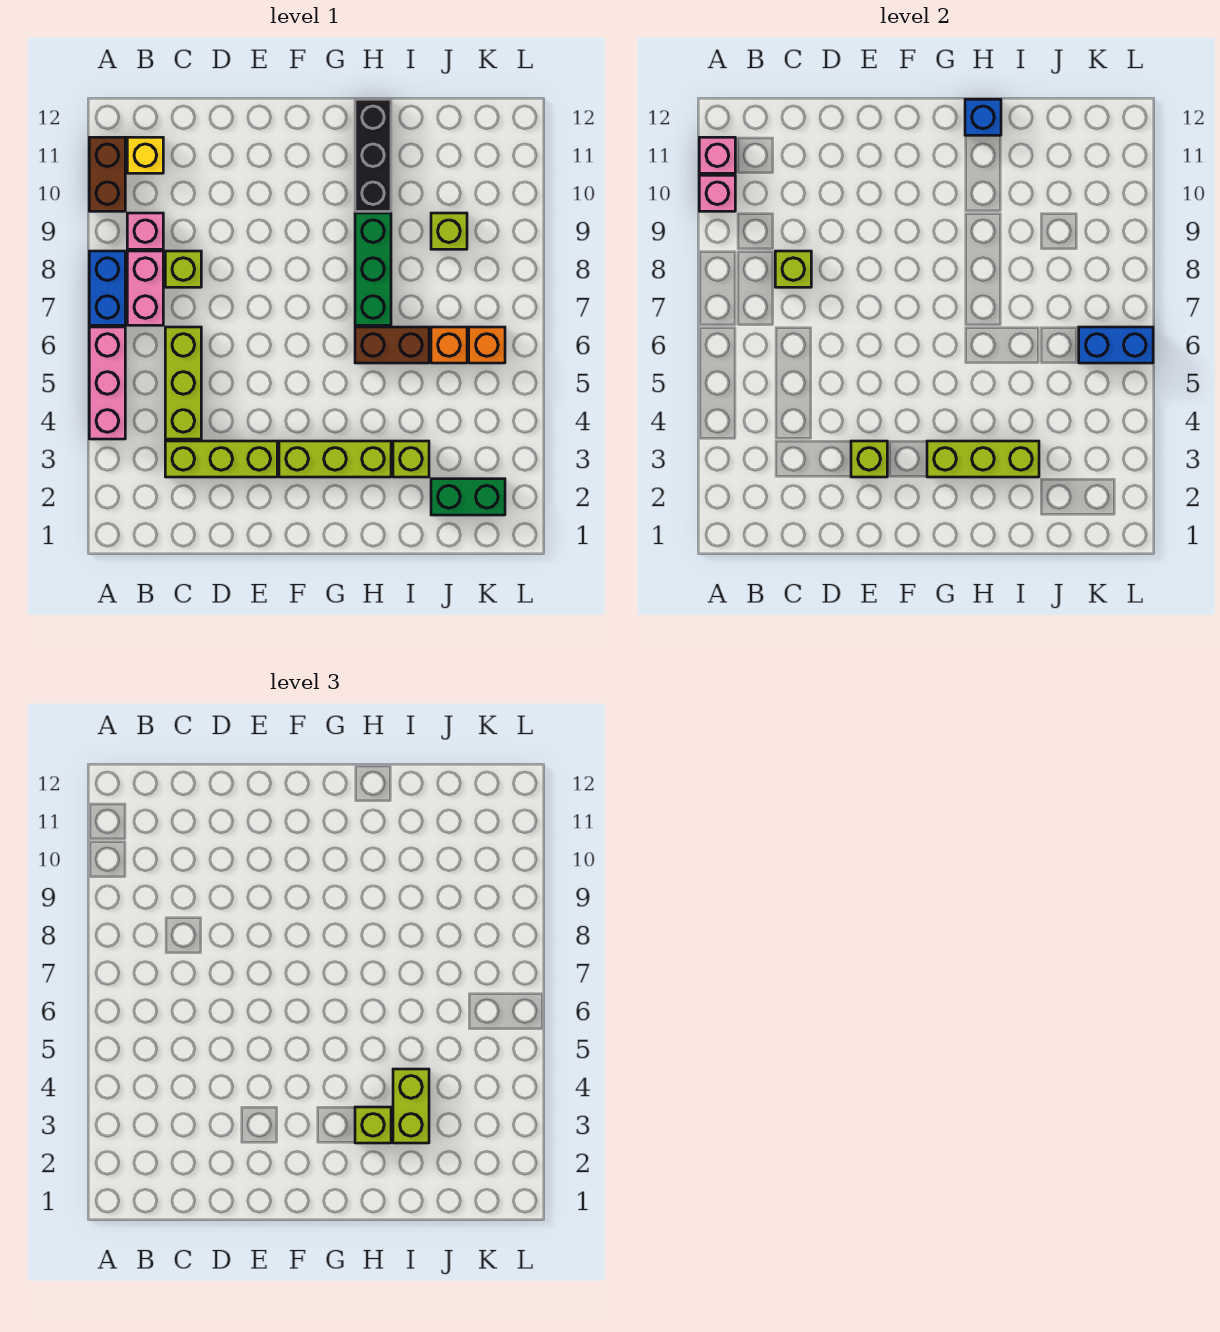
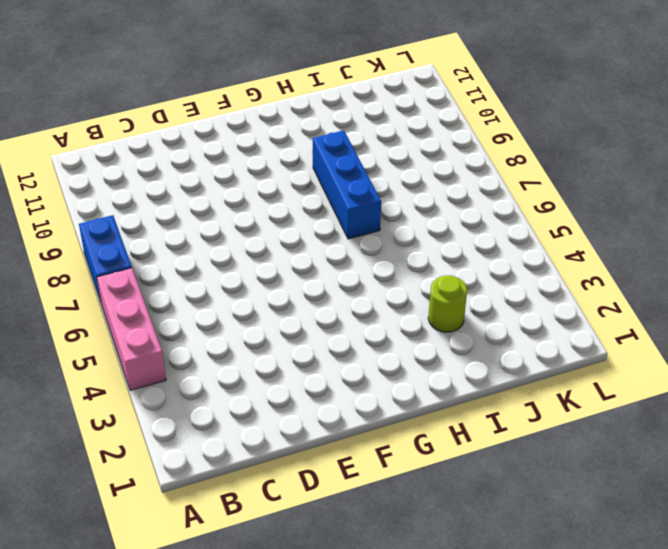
blue 1x3 brick [312,130,381,239] -> green 1x3 brick [355,213,391,325]
lime 1x1 round brick [428,275,467,332] -> lime 1x1 brick [393,441,429,477]
none -> brown 1x2 brick [89,137,125,211]
none -> pink 1x2 brick [127,251,163,325]
none -> pink 1x1 brick [127,213,163,249]

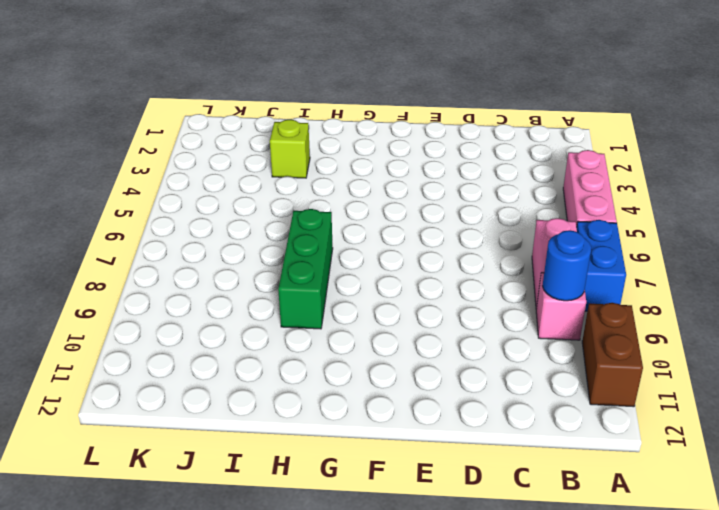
blue 1x1 round brick [542,230,591,301] -> none
none -> yellow 1x1 brick [127,137,163,173]
none -> lime 1x3 brick [165,441,277,477]
none -> lime 1x3 brick [165,327,201,439]

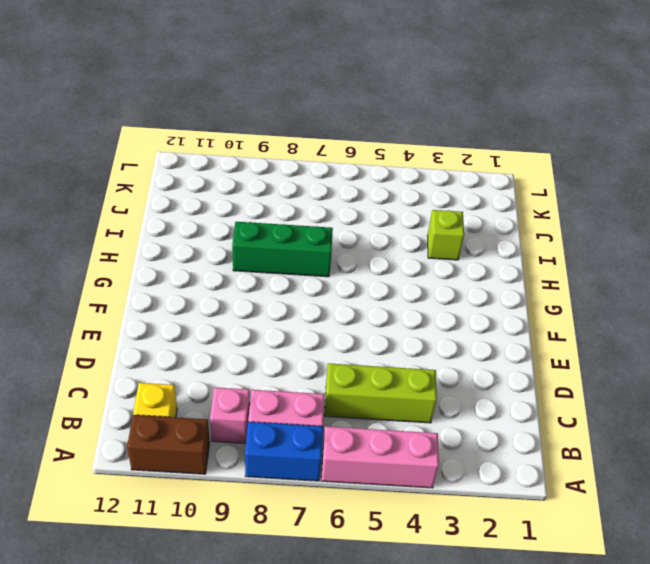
none -> lime 1x3 brick [165,441,277,477]
none -> lime 1x1 brick [165,251,201,287]
none -> lime 1x3 brick [279,441,391,477]

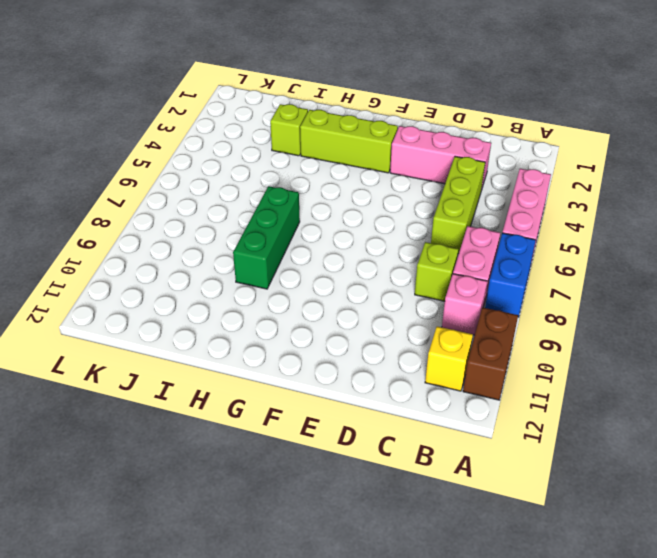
pink 1x3 brick [390,126,491,187] -> lime 1x3 brick [165,441,277,477]
none -> brown 1x2 brick [355,327,429,363]
none -> black 1x3 brick [355,99,391,211]
none -> green 1x2 brick [431,479,505,515]

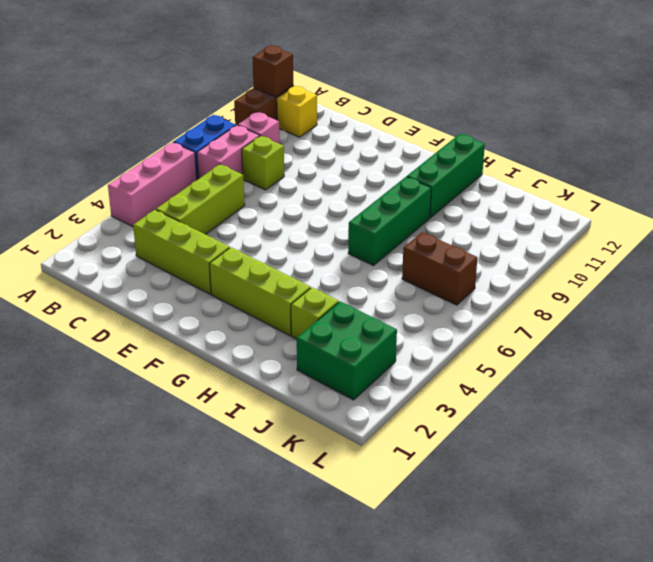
brown 1x1 brick [252,45,293,97] -> pink 1x1 brick [699,137,735,173]
green 1x3 brick [407,134,485,218] -> black 1x3 brick [355,99,391,211]
green 2x2 brick [297,301,397,400] -> green 1x2 brick [431,479,505,515]
brown 1x2 brick [402,232,477,305] -> brown 1x2 brick moved to [355,327,429,363]
none -> orange 1x1 brick [431,327,467,363]
none -> lime 1x1 brick [431,213,467,249]
none -> orange 1x1 brick [469,327,505,363]

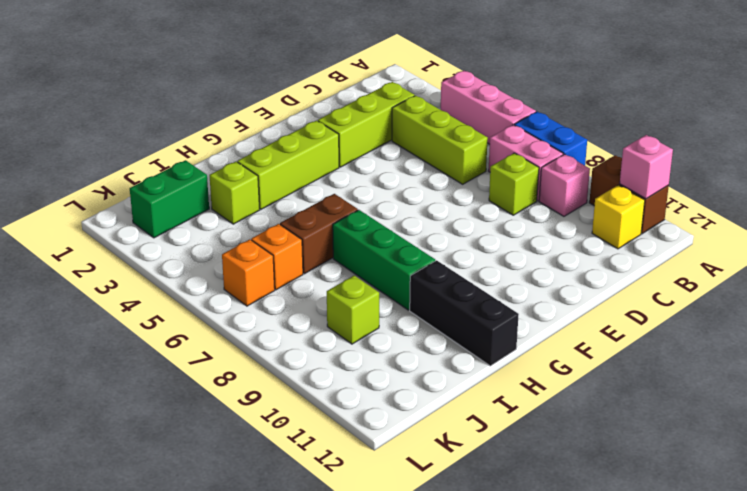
none -> pink 1x1 brick [699,175,735,211]
none -> lime 1x1 brick [775,251,811,287]
none -> lime 1x1 brick [851,441,887,477]

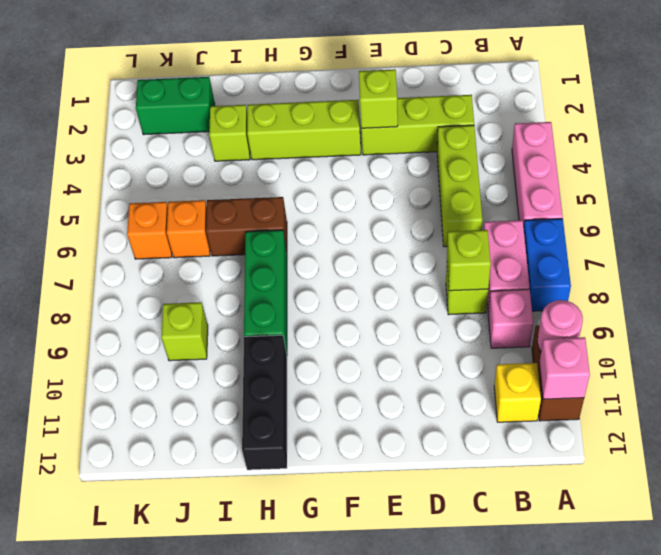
pink 1x1 round brick [537,300,583,351] -> pink 1x1 brick [699,175,735,211]
none -> lime 1x3 brick [927,441,1039,477]
none -> blue 1x1 brick [965,99,1001,135]
none -> blue 1x2 brick [1079,327,1153,363]

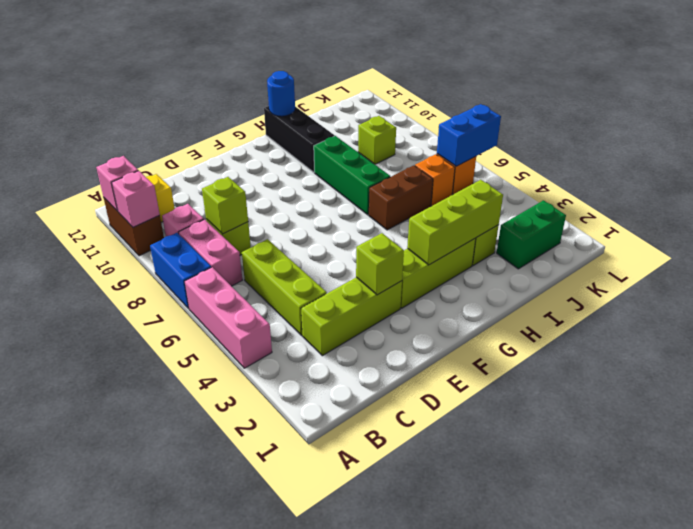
blue 1x1 round brick [267,71,295,116] -> blue 1x1 brick [965,99,1001,135]
none -> lime 1x1 brick [355,1107,391,1143]
none -> lime 1x2 brick [393,1069,429,1143]

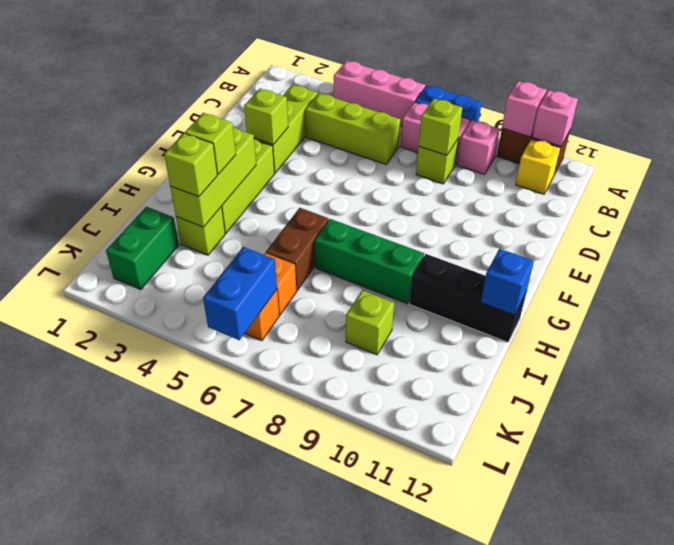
lime 1x1 brick [164,133,217,197] -> lime 1x2 brick [393,1069,429,1143]

